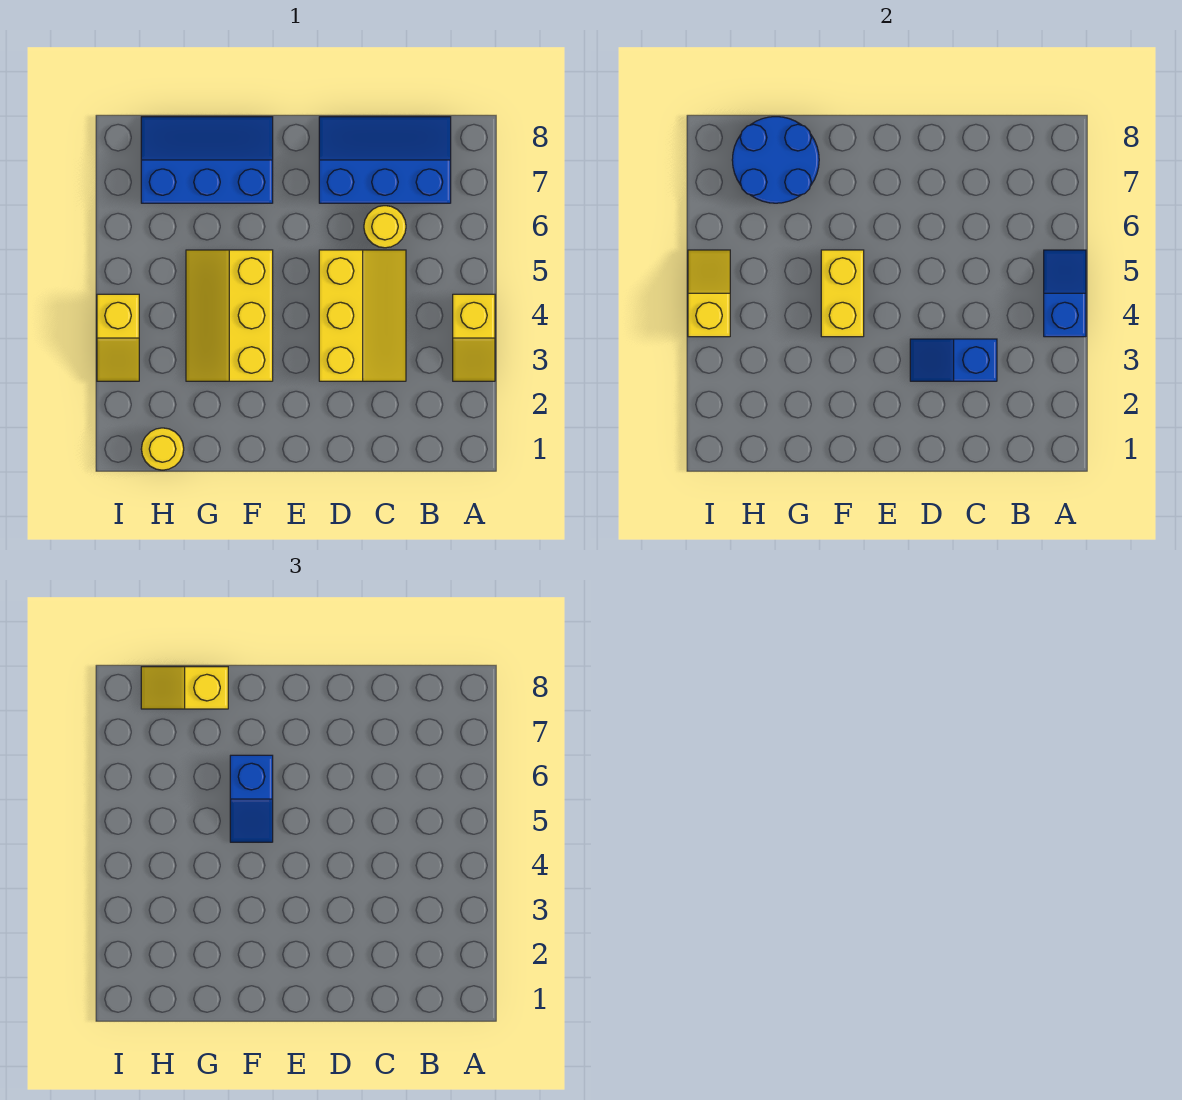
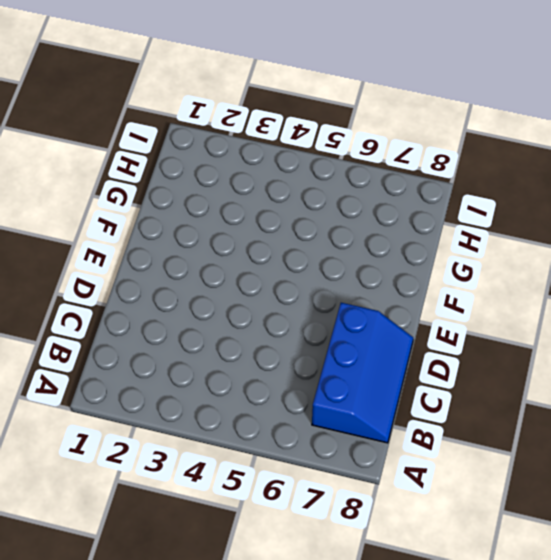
none -> yellow 1x2 slope [453,294,495,381]
none -> yellow 2x3 slope [319,250,406,381]
none -> yellow 1x1 round brick [364,206,406,248]

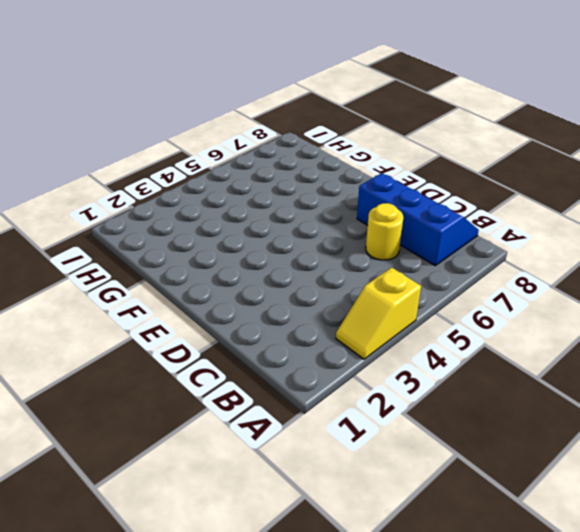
none -> yellow 2x3 slope [319,250,406,381]
none -> yellow 2x3 slope [186,250,273,381]
none -> blue 2x3 slope [141,117,273,203]

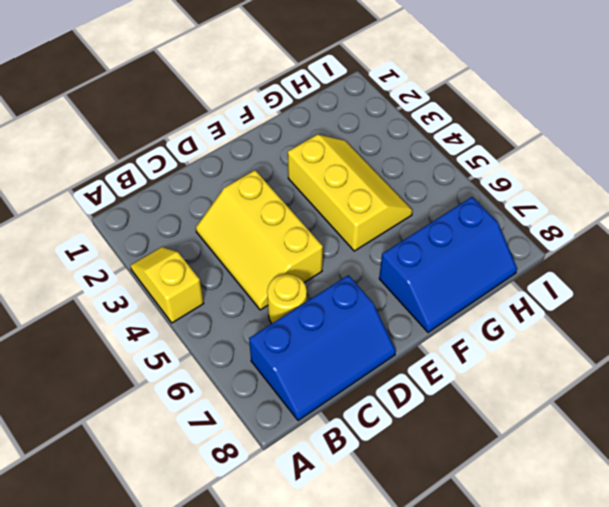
none -> yellow 1x1 round brick [141,428,184,470]
none -> yellow 1x2 slope [97,294,139,381]
none -> blue 1x2 slope [1044,250,1086,337]

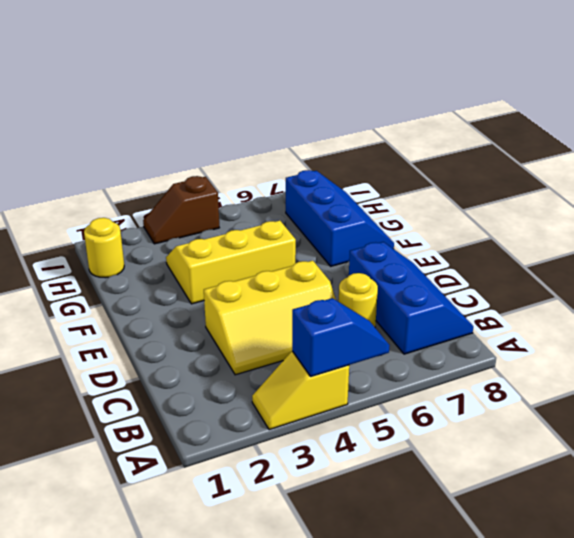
brown 1x2 slope [143,176,219,244] -> yellow 1x2 slope [97,294,139,381]
none -> blue 1x2 slope [910,339,997,381]
none -> yellow 1x2 brick [821,250,864,337]
none -> blue 2x2 round brick [732,117,819,203]

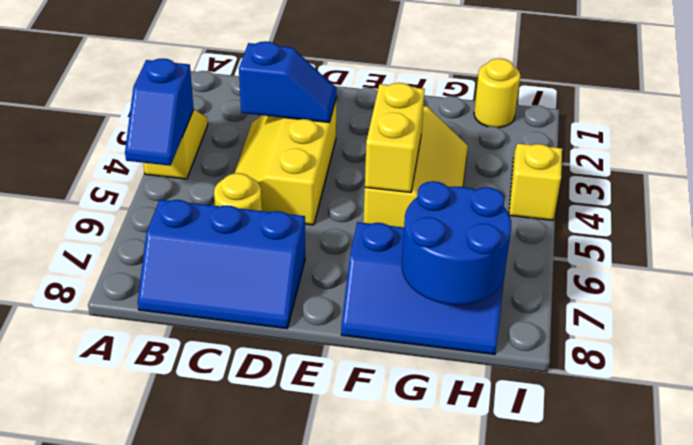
none -> yellow 1x2 slope [688,250,730,337]
none -> blue 1x2 slope [230,755,273,842]
none -> yellow 1x2 slope [141,667,228,709]

